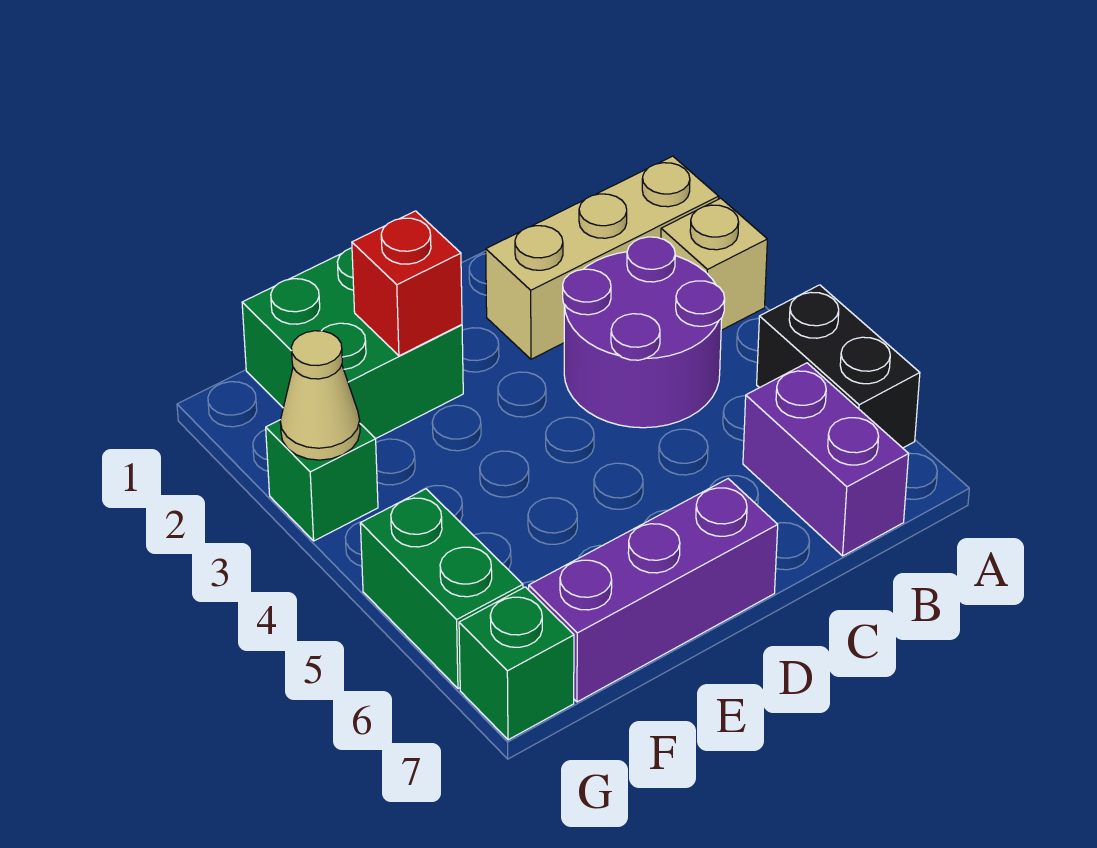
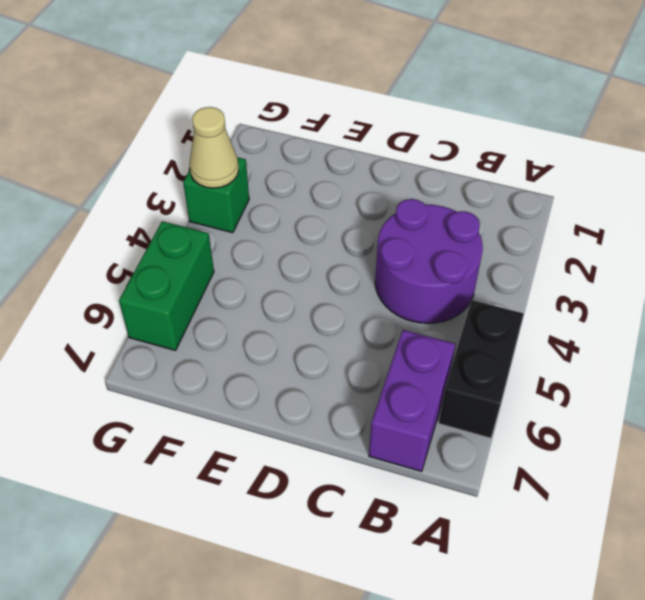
none -> tan 1x3 brick [486,156,719,359]
none -> tan 1x1 brick [661,198,767,330]
none -> purple 1x3 brick [529,479,778,702]

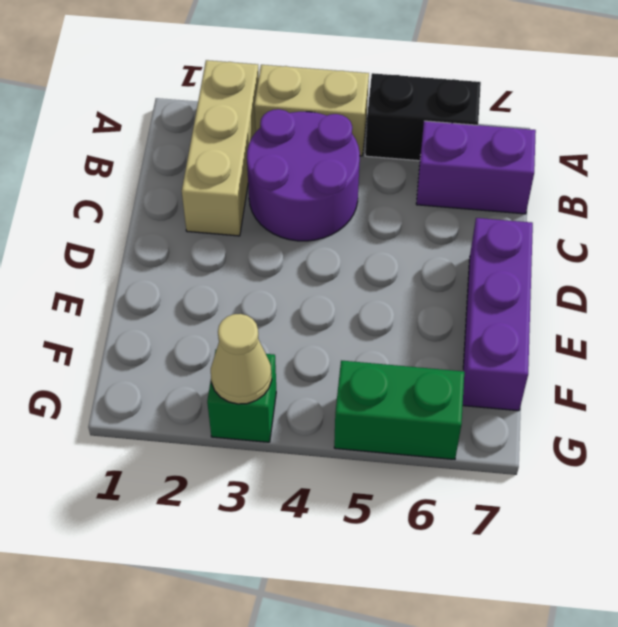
tan 1x2 brick [254,65,369,156] -> tan 1x1 brick [661,198,767,330]
none -> green 2x2 brick [242,248,463,439]
none -> green 1x1 brick [459,587,574,740]
none -> red 1x1 brick [352,211,462,356]

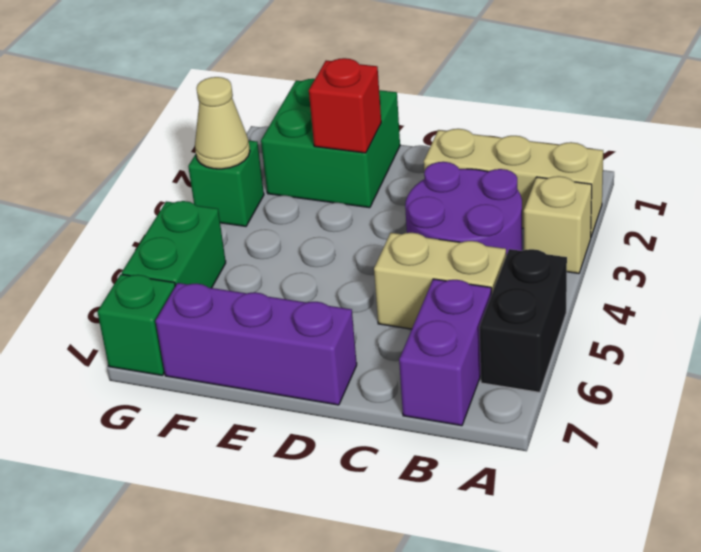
tan 1x2 brick [374,233,506,329] -> none

